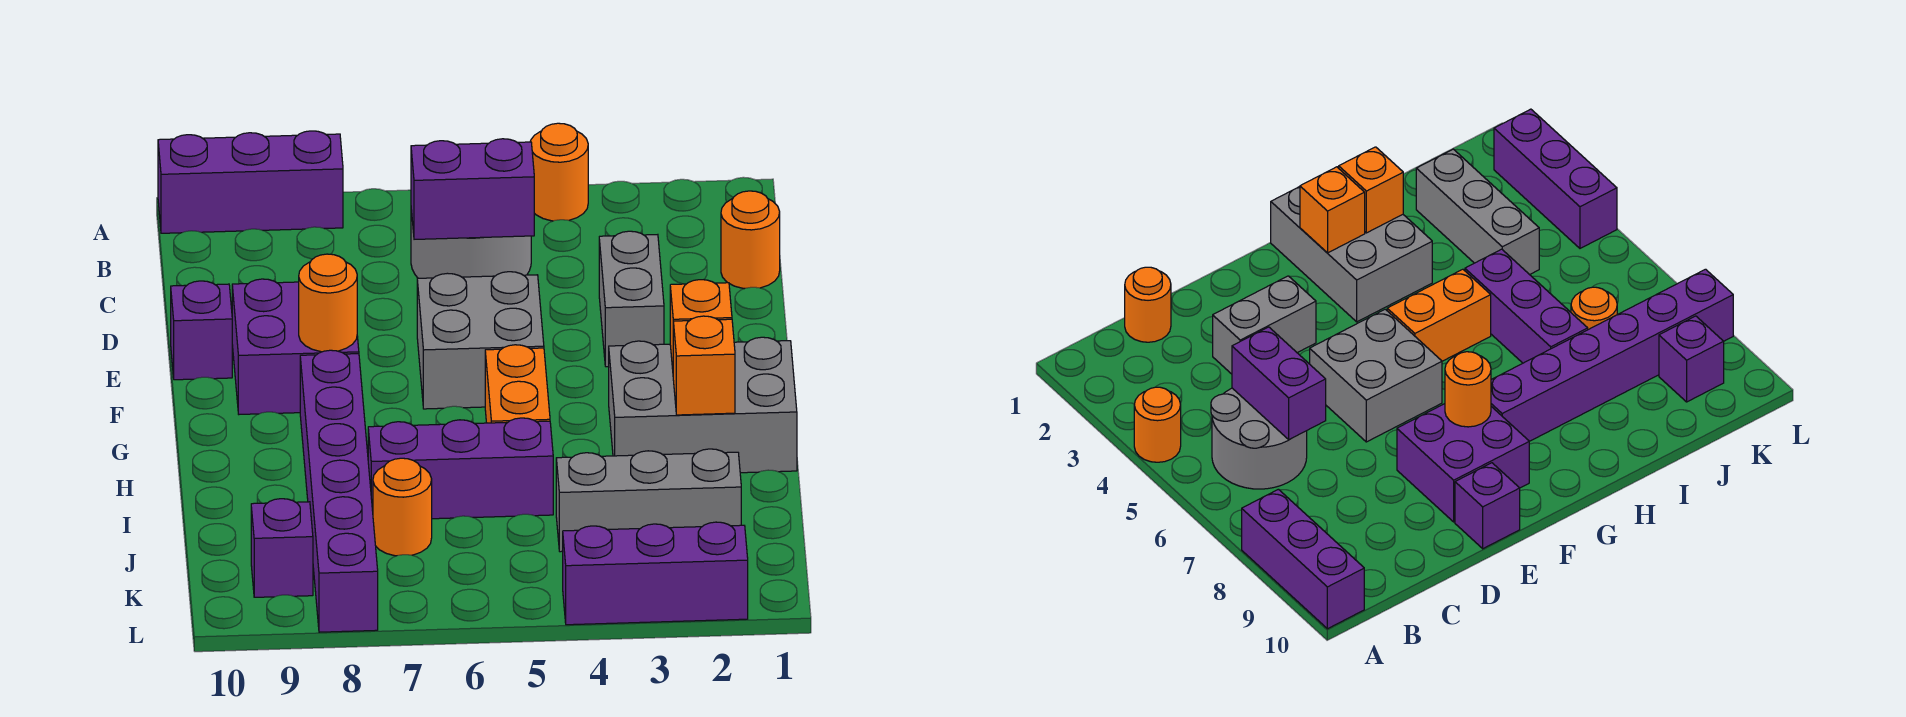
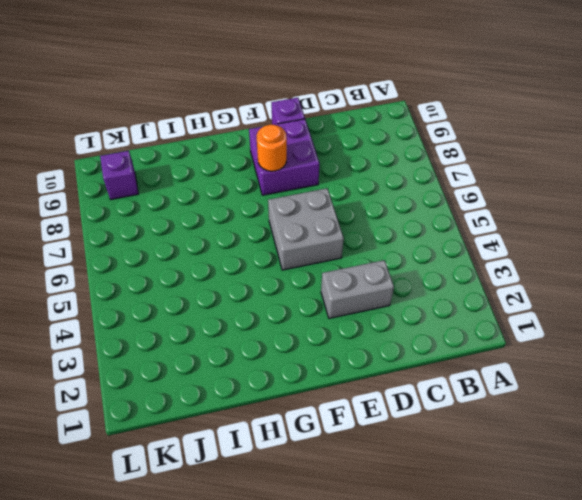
none -> orange 1x1 round brick [530,123,588,221]
none -> purple 1x3 brick [158,131,343,233]
none -> grey 2x2 round brick [411,210,531,278]

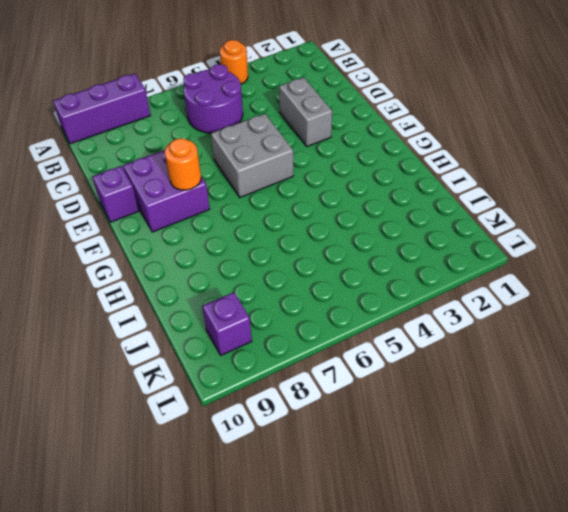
purple 2x2 round brick [183,64,243,133] -> grey 2x2 round brick [411,210,531,278]
none -> orange 1x1 round brick [721,191,780,289]
none -> grey 2x3 brick [609,337,797,473]
none -> orange 1x2 brick [485,345,550,423]

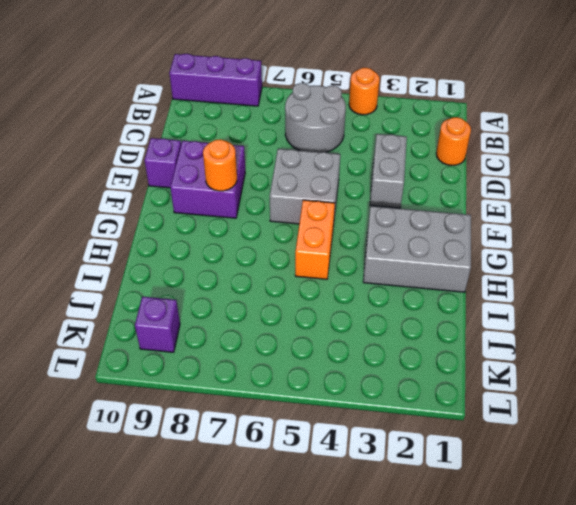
none -> purple 1x6 brick [300,350,378,632]
none -> purple 1x3 brick [368,418,553,519]
none -> grey 1x3 brick [556,449,741,552]

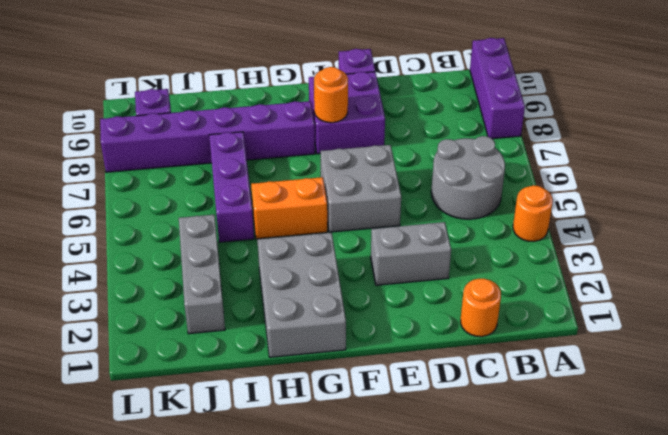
none -> orange 1x1 round brick [373,458,432,556]
none -> purple 1x3 brick [563,522,748,625]
none -> purple 1x2 brick [411,139,534,239]

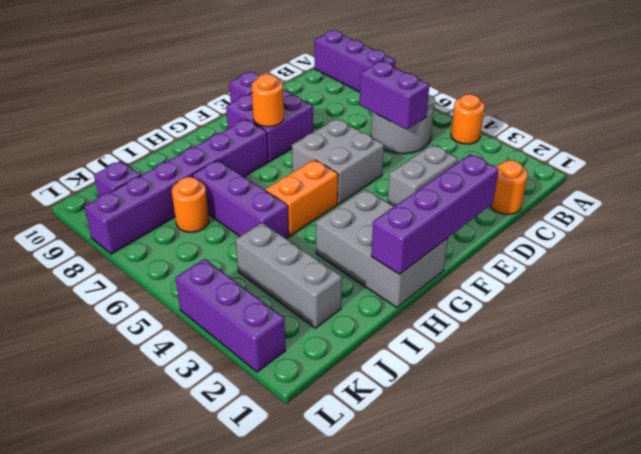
purple 1x4 brick [371,154,499,275] -> none
none -> orange 1x1 brick [670,280,732,369]
none -> orange 1x1 brick [673,316,735,415]

